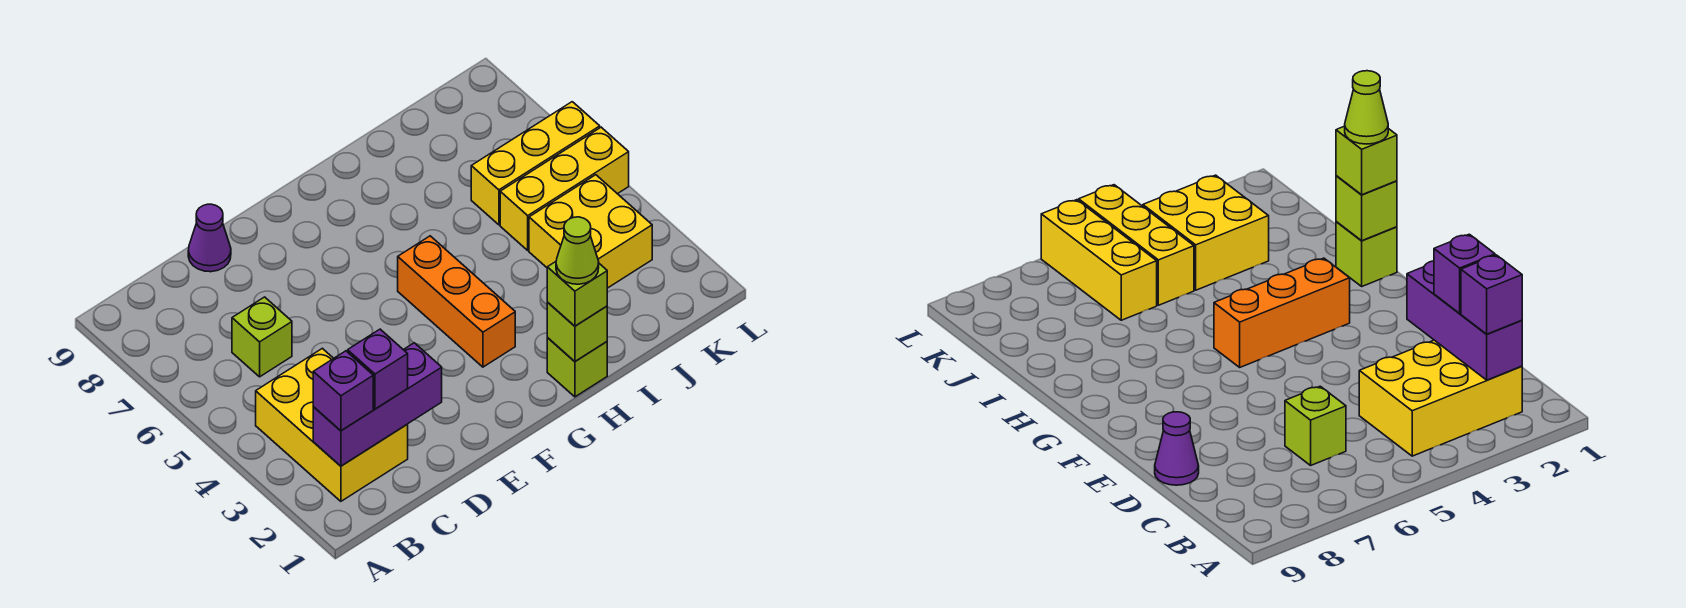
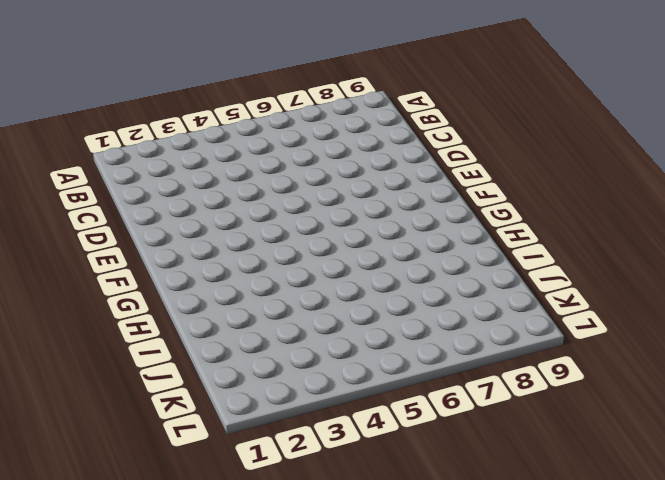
none -> yellow 2x3 brick [256,348,408,501]
none -> lime 1x1 brick [232,297,292,377]
none -> purple 1x1 cone [188,204,231,272]

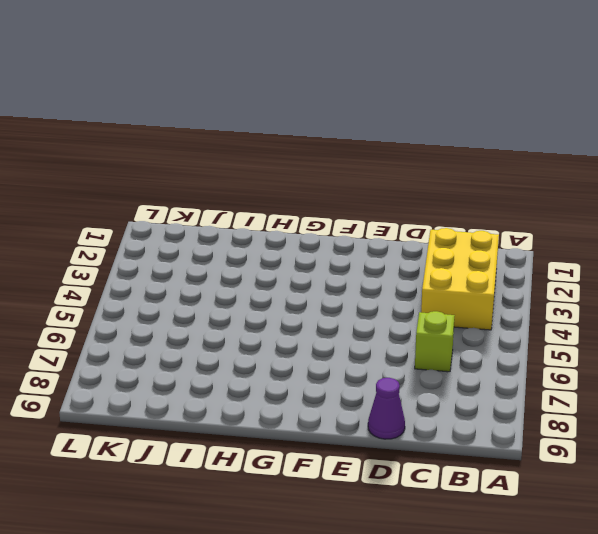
none -> orange 1x3 brick [398,236,515,367]
none -> lime 1x1 brick [547,338,607,397]
none -> yellow 2x2 brick [529,175,652,288]

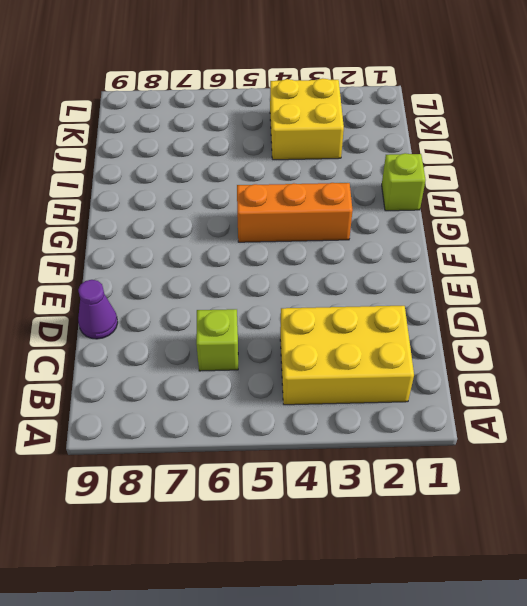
none -> yellow 1x3 brick [500,127,629,250]
none -> yellow 1x3 brick [471,102,600,225]
none -> purple 1x3 brick [313,343,442,466]

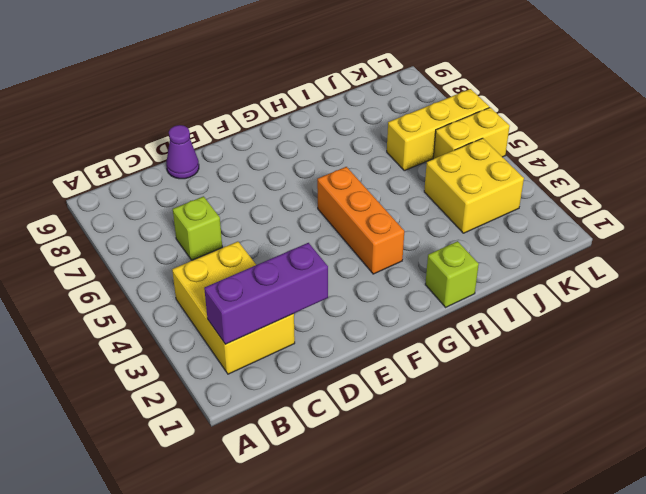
yellow 1x2 brick [433,107,510,159] -> yellow 1x3 brick [500,127,629,250]
none -> lime 1x1 brick [547,302,607,361]
none -> purple 1x1 brick [313,351,373,431]
none -> purple 1x1 brick [348,329,408,409]

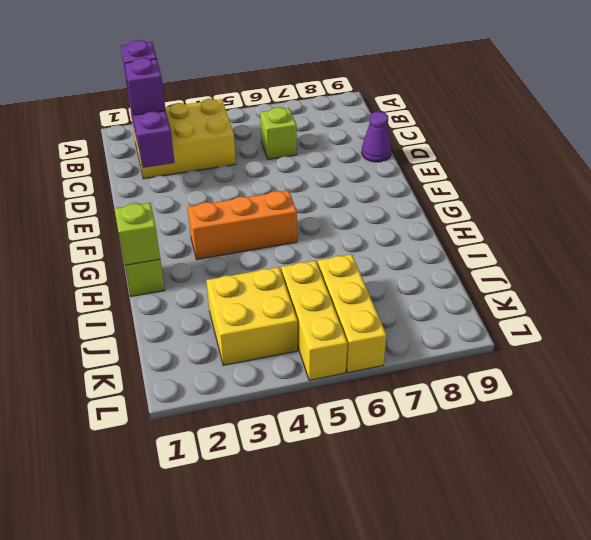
none -> lime 1x1 brick [547,262,607,326]
none -> lime 1x1 cone [556,217,599,284]

